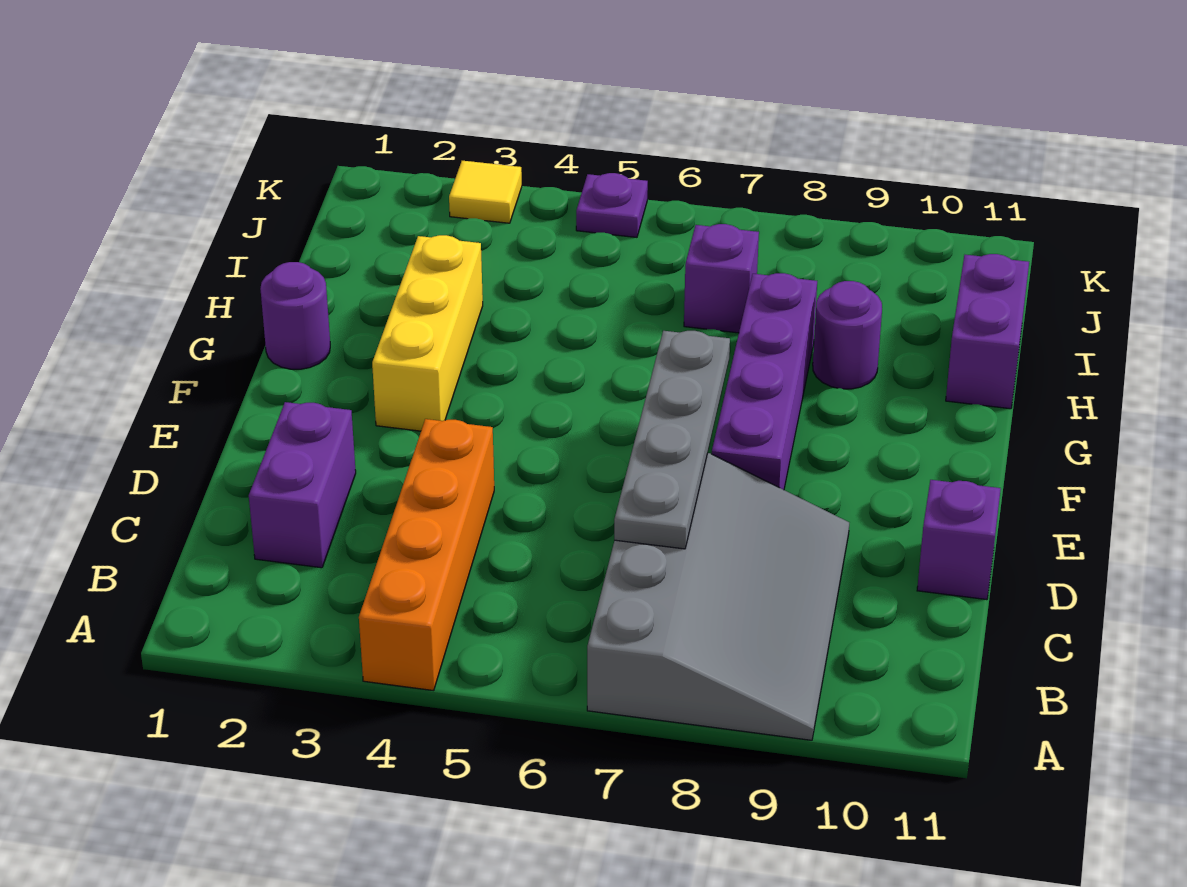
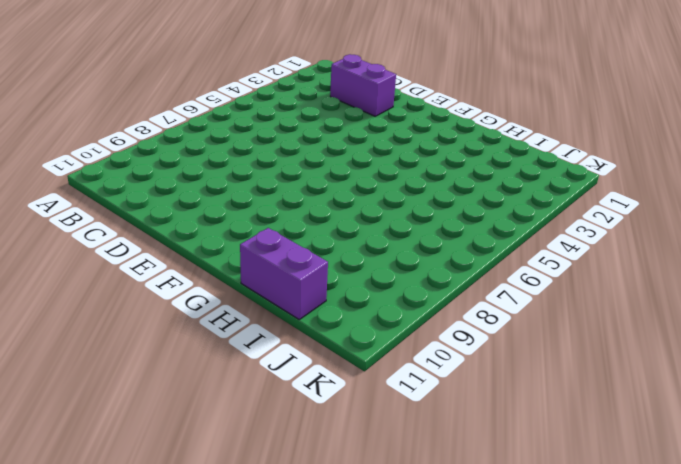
none -> orange 1x4 brick [359,419,494,691]
none -> grey 3x4 slope [587,453,849,740]
none -> purple 1x1 brick [917,480,1001,600]

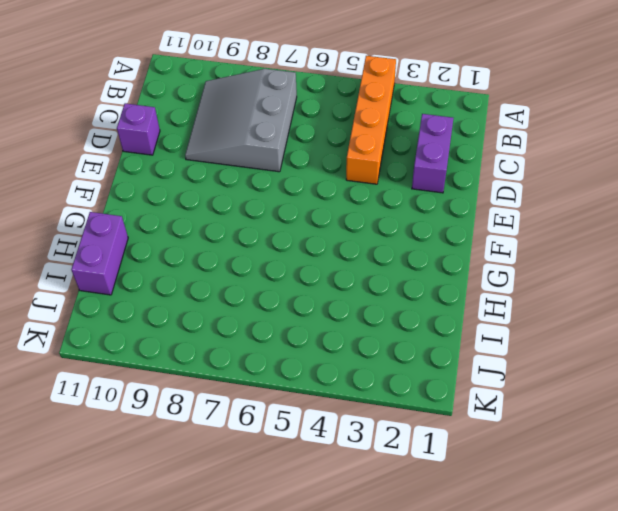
grey 3x3 slope [185,69,297,172] -> grey 3x4 slope [587,453,849,740]
none -> purple 1x4 brick [712,273,817,490]
none -> yellow 1x3 brick [372,235,483,431]
none -> purple 1x1 round brick [260,262,330,369]

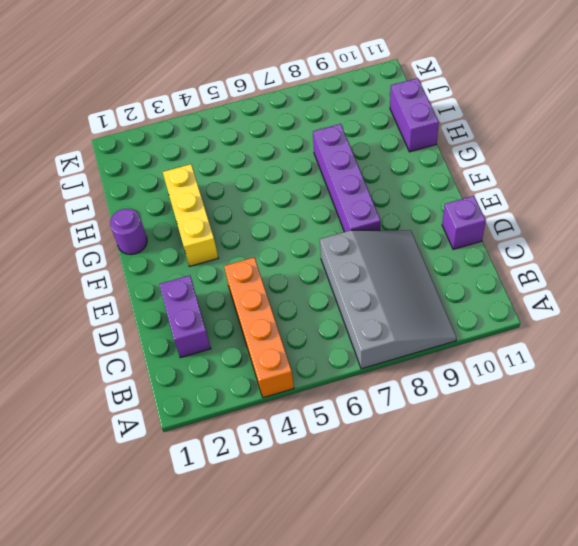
none -> purple 1x1 round brick [813,281,882,389]
none -> purple 1x1 brick [684,224,759,333]
none -> yellow 1x1 tile [449,161,522,223]

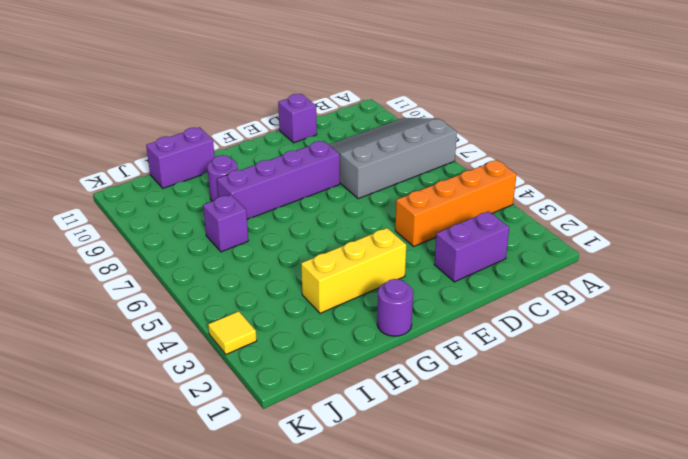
none -> purple 1x1 plate [576,173,648,237]
none -> grey 1x4 plate [614,331,730,549]

